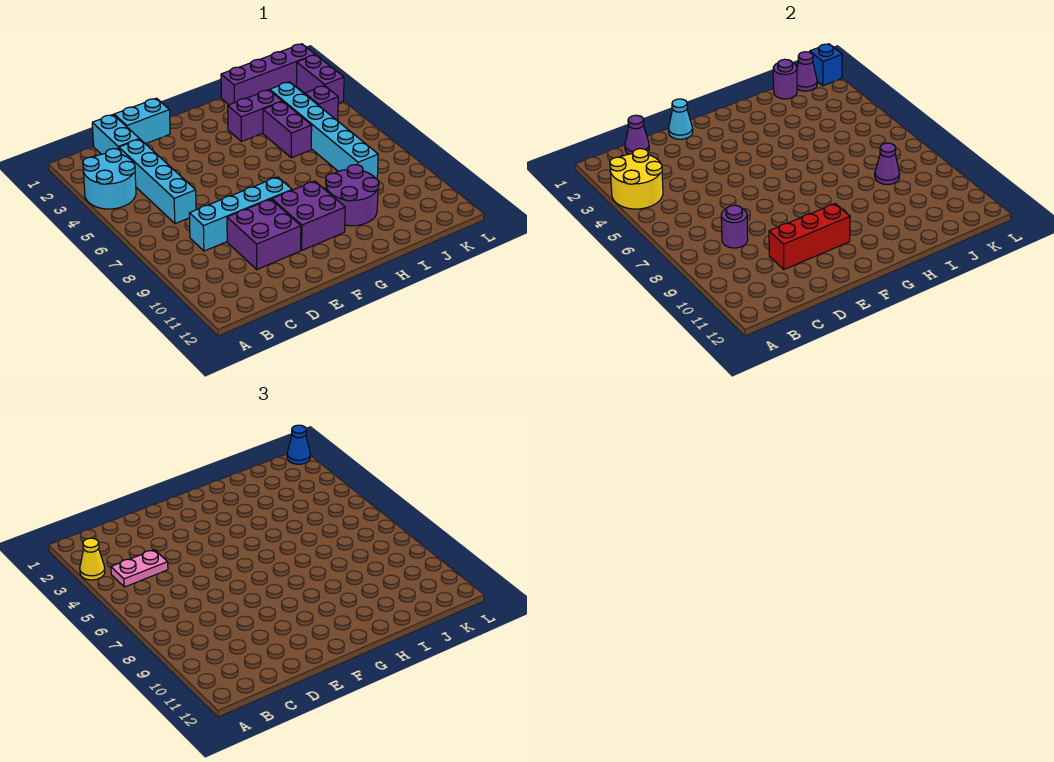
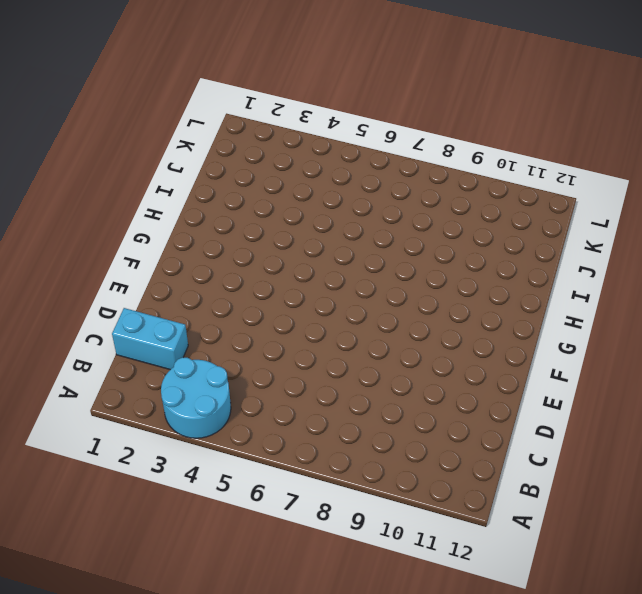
none -> cyan 1x4 brick [119,139,196,224]
none -> cyan 1x4 brick [189,177,292,251]
none -> cyan 1x2 brick [114,98,170,144]

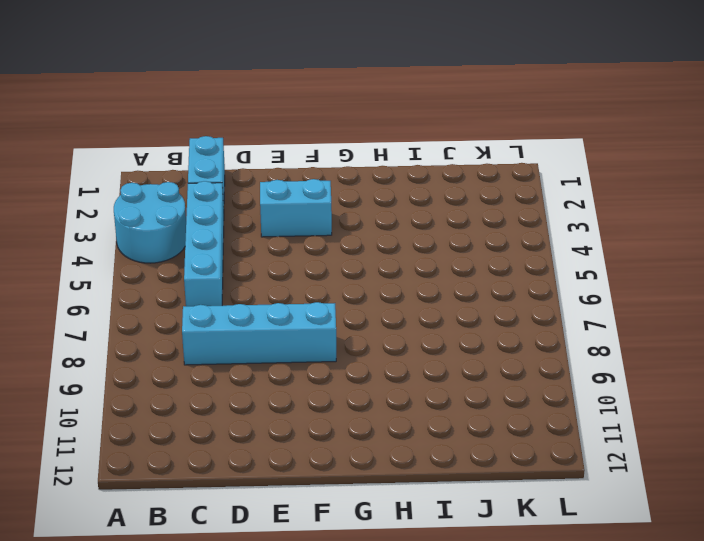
cyan 1x2 brick [260,179,332,237] -> cyan 1x2 brick moved to [114,98,170,144]
none -> purple 2x2 brick [227,199,301,269]
none -> purple 2x2 brick [272,181,345,250]
none -> purple 1x2 brick [228,90,282,141]

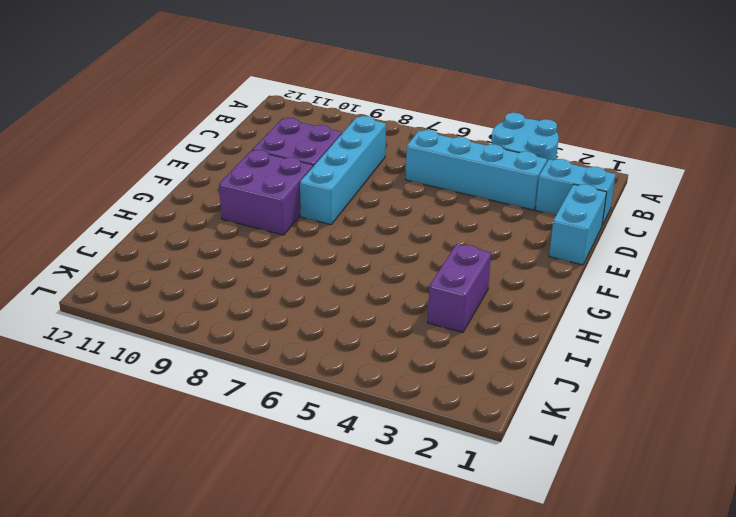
none -> purple 2x2 round brick [326,165,379,226]
none -> purple 1x4 brick [221,44,315,105]
none -> purple 1x2 brick [263,102,312,158]

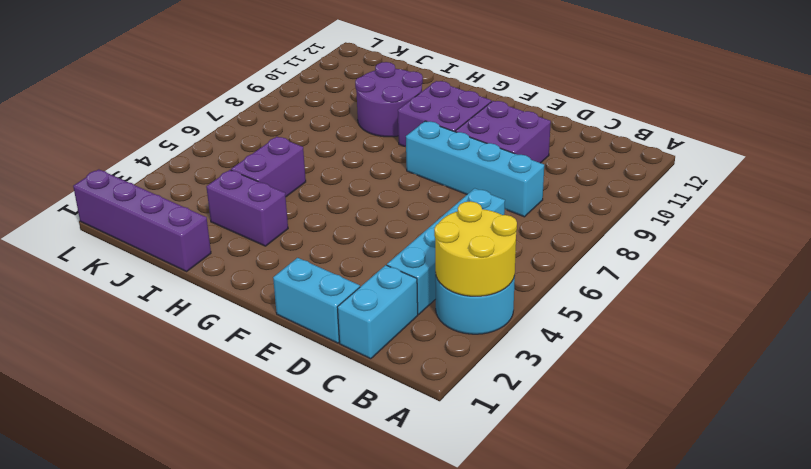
none -> cyan 1x6 brick [270,82,378,179]
none -> purple 1x1 brick [305,86,339,121]
none -> purple 1x2 brick [296,55,344,103]

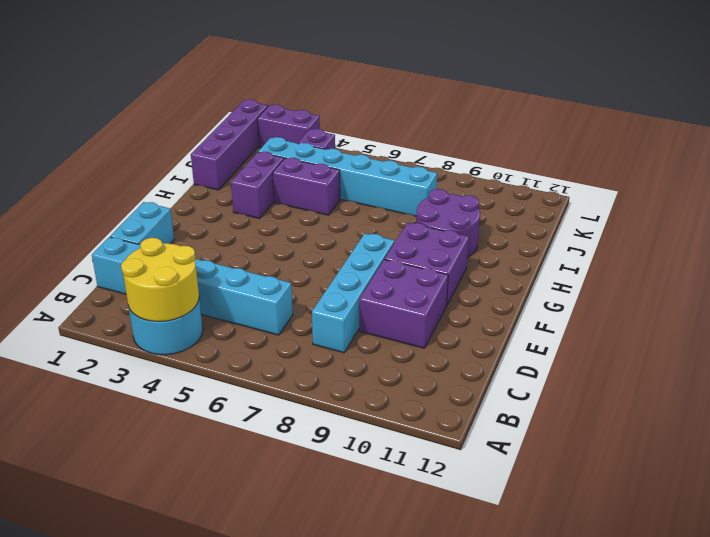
none -> purple 1x1 cone [625,115,649,154]
none -> purple 1x1 round brick [721,205,748,248]
none -> red 1x3 brick [769,204,850,269]

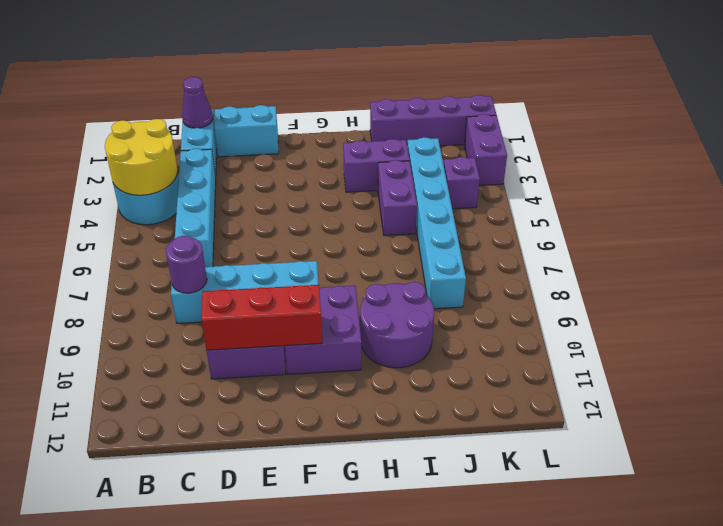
none -> cyan 1x1 cone [668,99,693,139]
none -> purple 1x1 round brick [773,59,797,99]
none -> purple 1x1 cone [875,143,900,185]

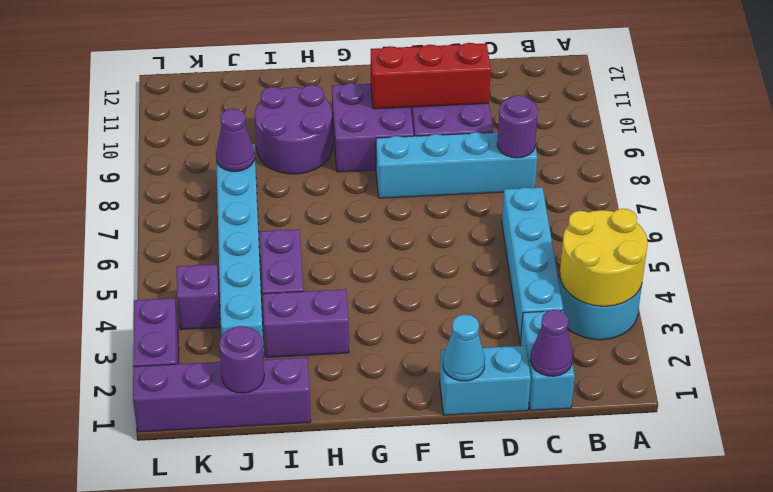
none -> purple 1x1 cone [797,52,817,91]
none -> blue 1x1 brick [810,44,842,86]
none -> yellow 1x1 cone [80,538,105,580]

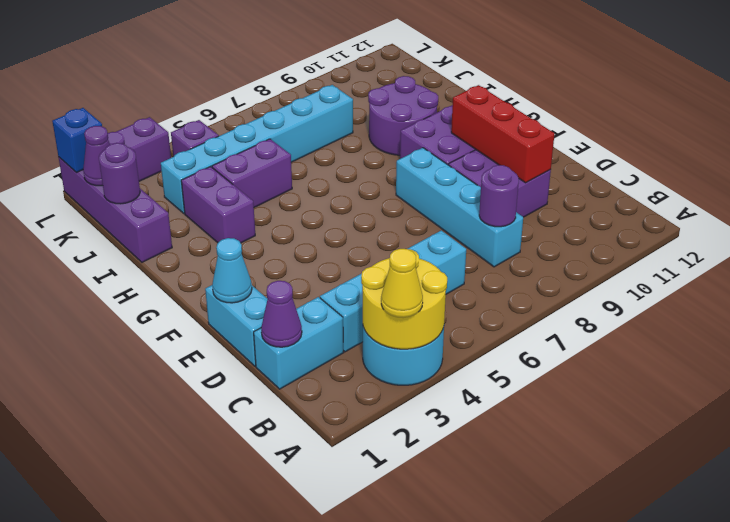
none -> purple 1x1 cone [875,143,900,185]
none -> pink 1x2 plate [111,550,168,587]
none -> blue 1x1 cone [287,425,310,464]

